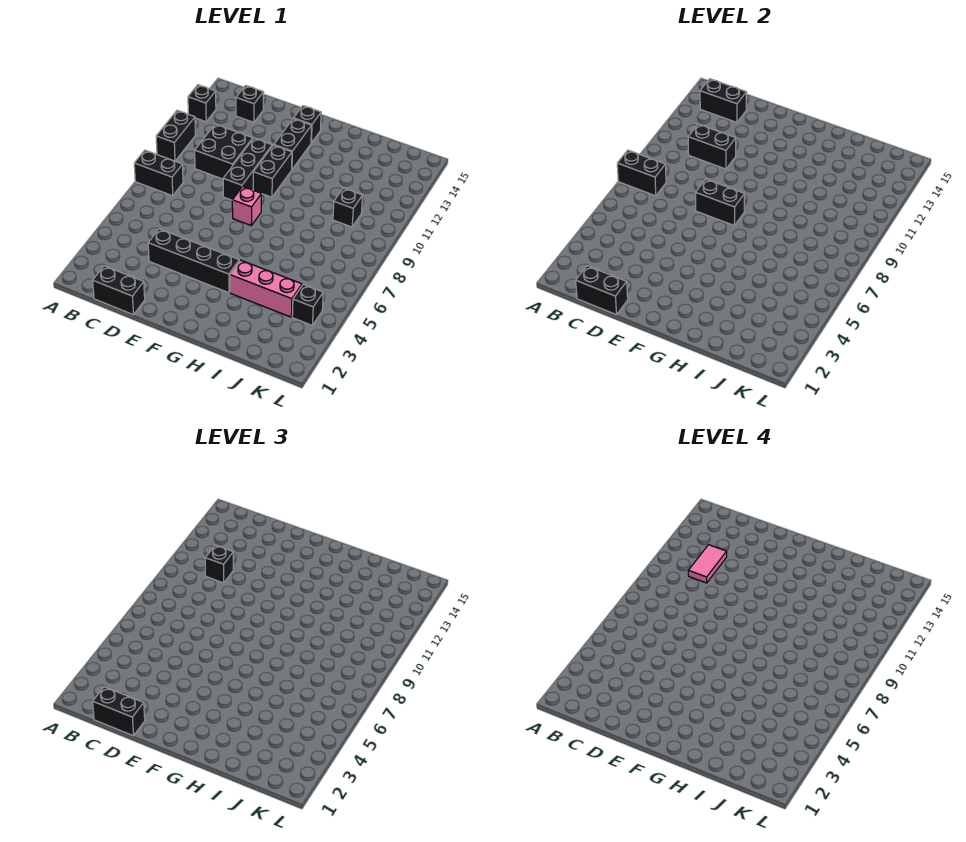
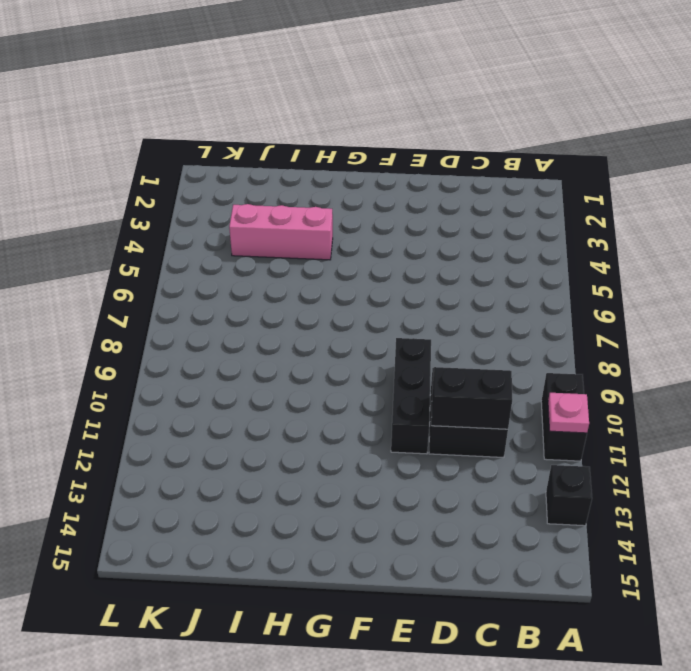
pink 1x1 plate [548,393,589,433] -> none
none -> black 1x2 brick [134,150,183,196]
none -> black 1x2 brick [93,266,145,315]
none -> black 1x1 brick [236,85,264,122]

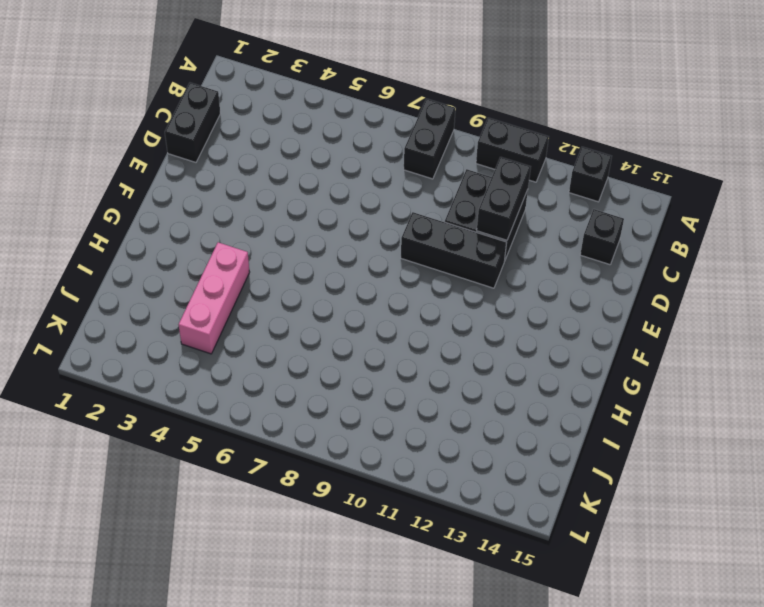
none -> black 1x4 brick [148,229,239,293]
none -> pink 1x1 brick [232,186,262,225]
none -> black 1x2 brick [253,145,292,197]

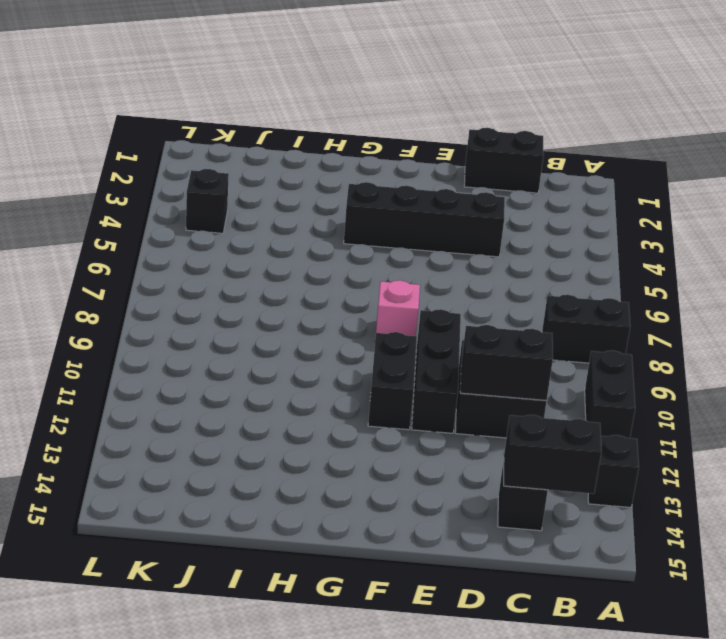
none -> black 1x2 brick [274,119,312,169]
none -> black 1x1 brick [294,106,321,143]
none -> pink 1x3 brick [230,260,302,317]

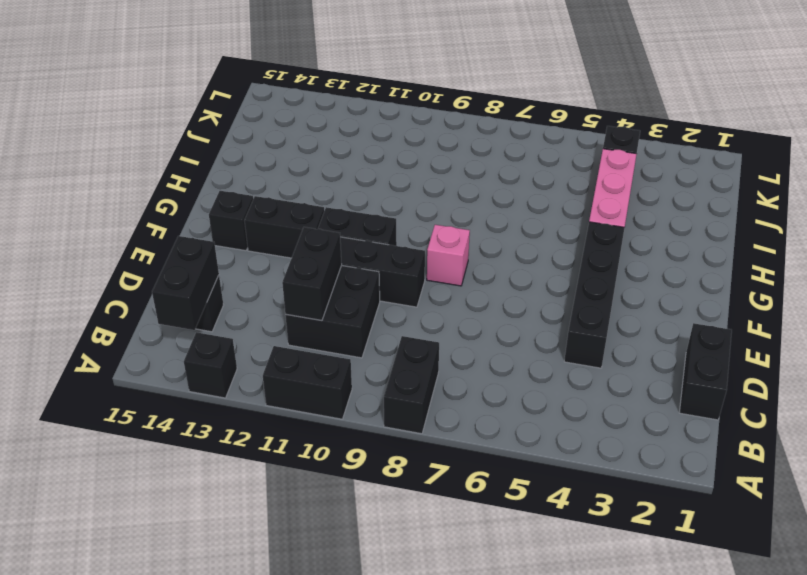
none -> black 1x1 brick [333,188,363,227]
none -> black 1x2 brick [617,150,666,196]
none -> black 1x2 brick [576,266,628,315]

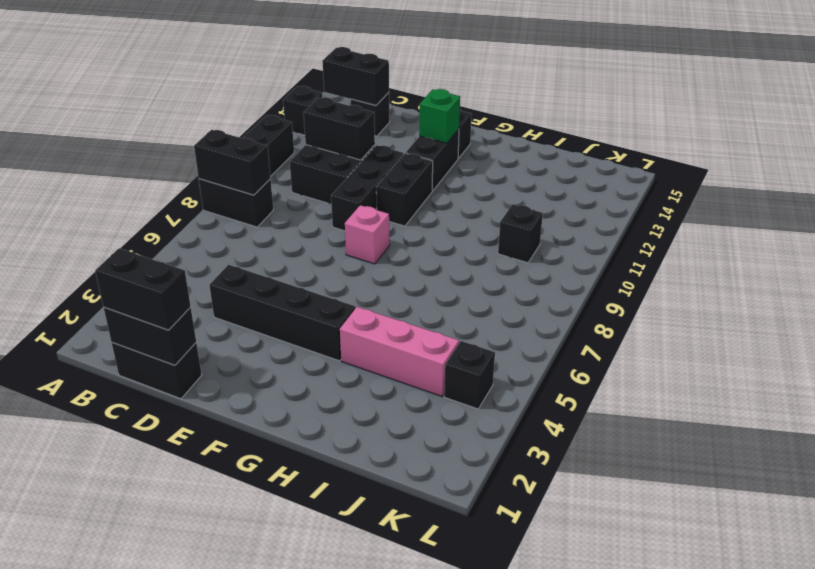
green 1x1 brick [419,89,460,143] -> none
none -> black 1x2 brick [696,179,745,225]
none -> black 1x1 brick [205,545,233,583]
none -> pink 1x2 tile [688,545,727,583]

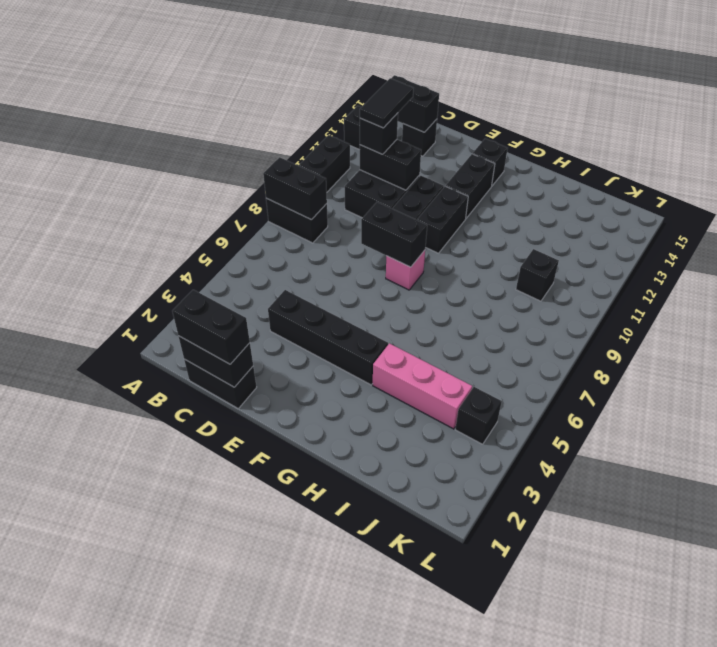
black 1x2 tile [360,78,413,128] -> pink 1x2 tile [688,545,727,583]

